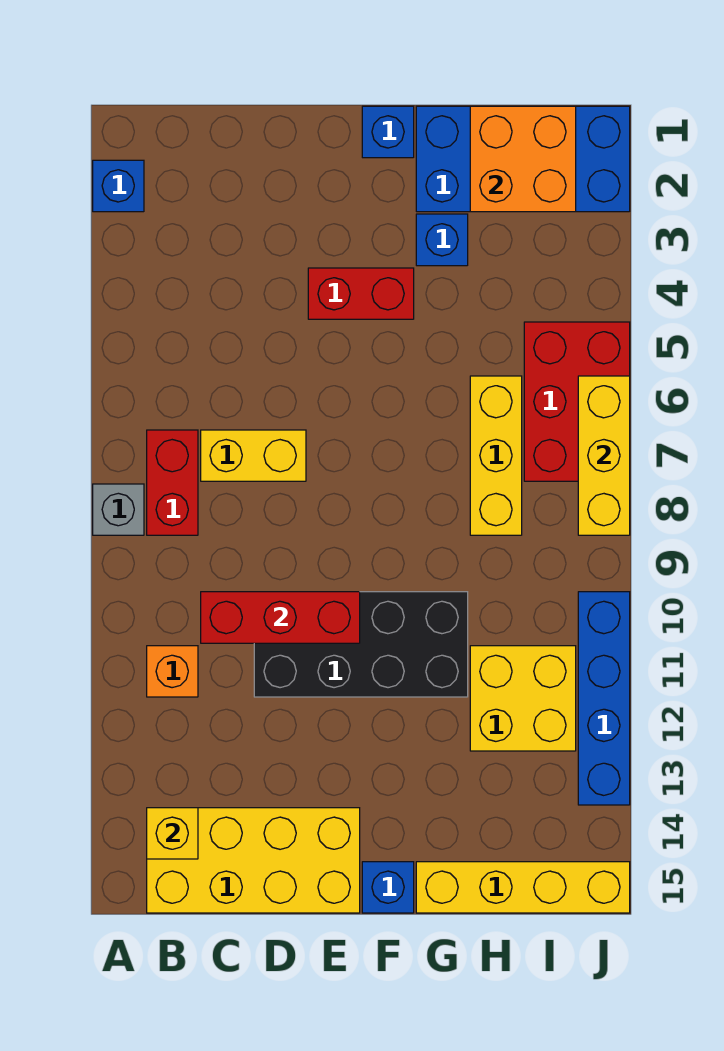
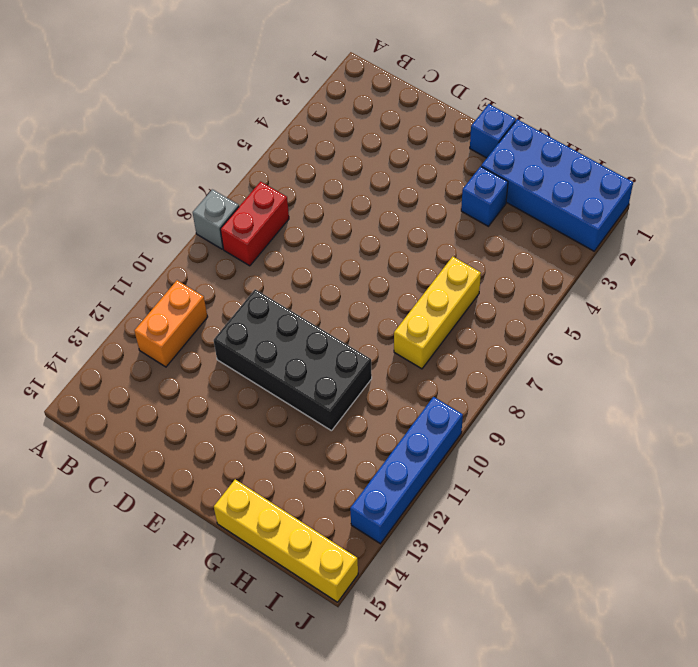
orange 1x2 brick [134,280,208,367] -> orange 1x1 brick [147,646,198,697]
none -> blue 1x1 brick [93,160,144,212]
none -> yellow 2x4 brick [147,808,360,913]
none -> yellow 1x2 brick [201,430,306,481]

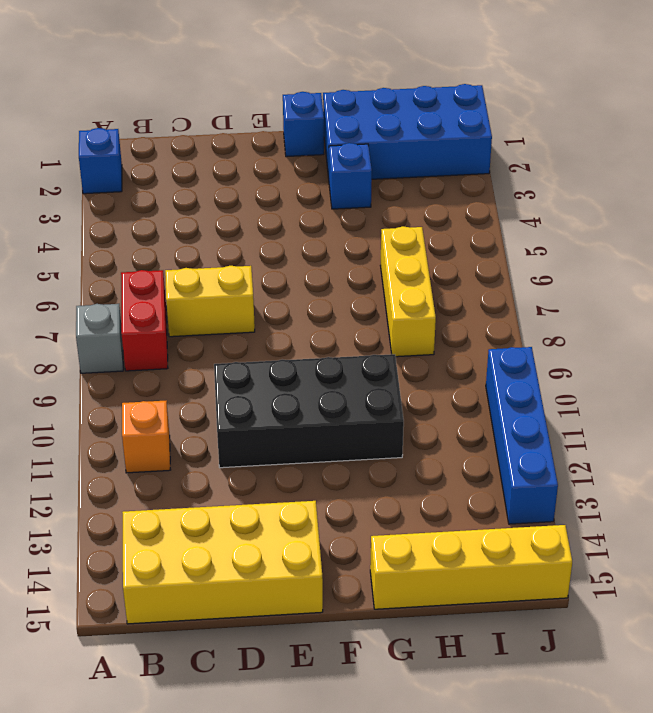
none -> red 1x2 brick [308,268,414,319]
none -> blue 1x1 brick [362,862,414,913]
none -> yellow 2x2 brick [470,646,576,751]

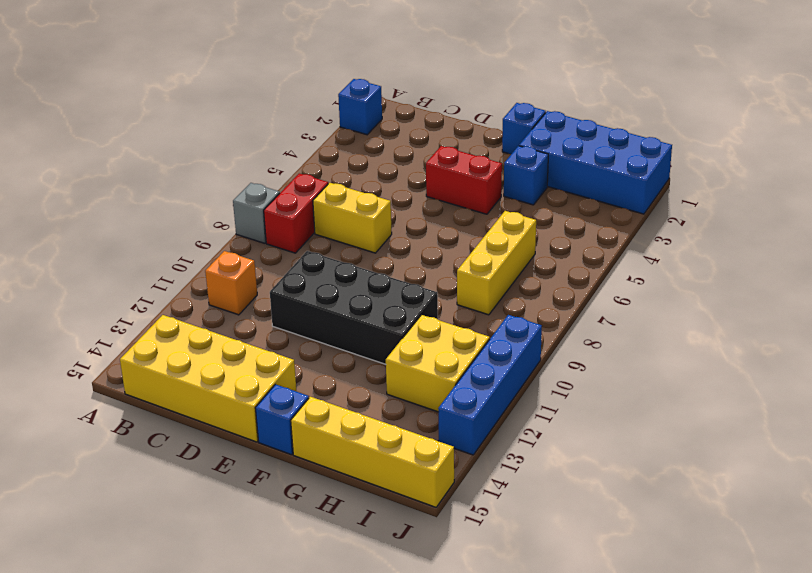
none -> red 2x3 brick [524,322,630,481]
none -> yellow 1x1 brick [147,808,198,859]
none -> red 1x3 brick [201,592,360,643]

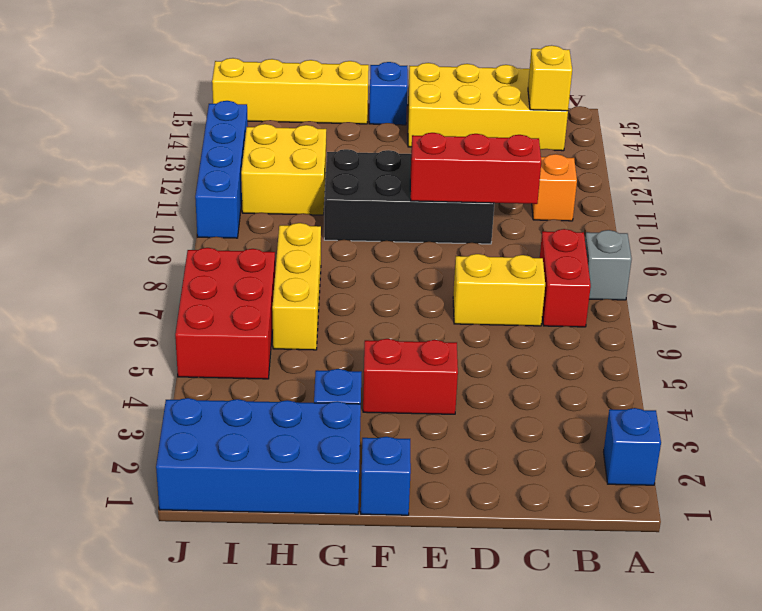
none -> orange 2x2 brick [470,106,576,212]
none -> yellow 1x3 brick [578,376,630,535]

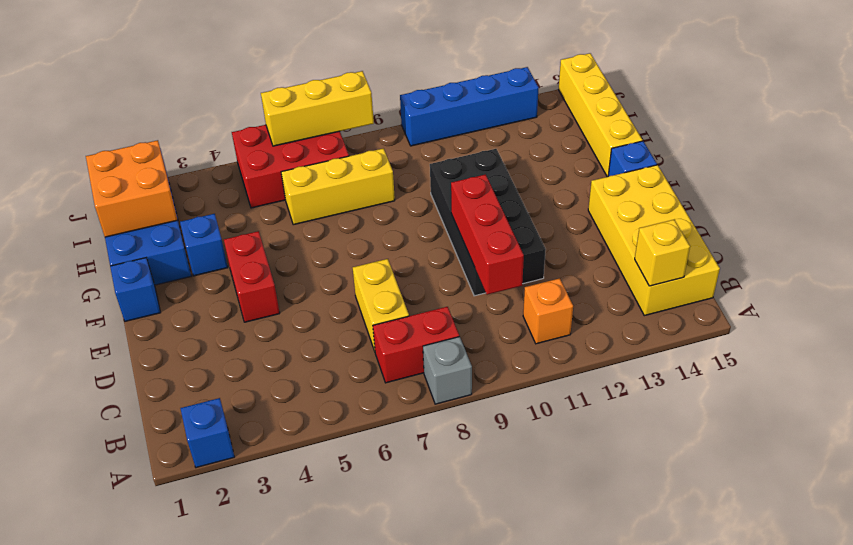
none -> yellow 2x2 brick [470,646,576,751]

